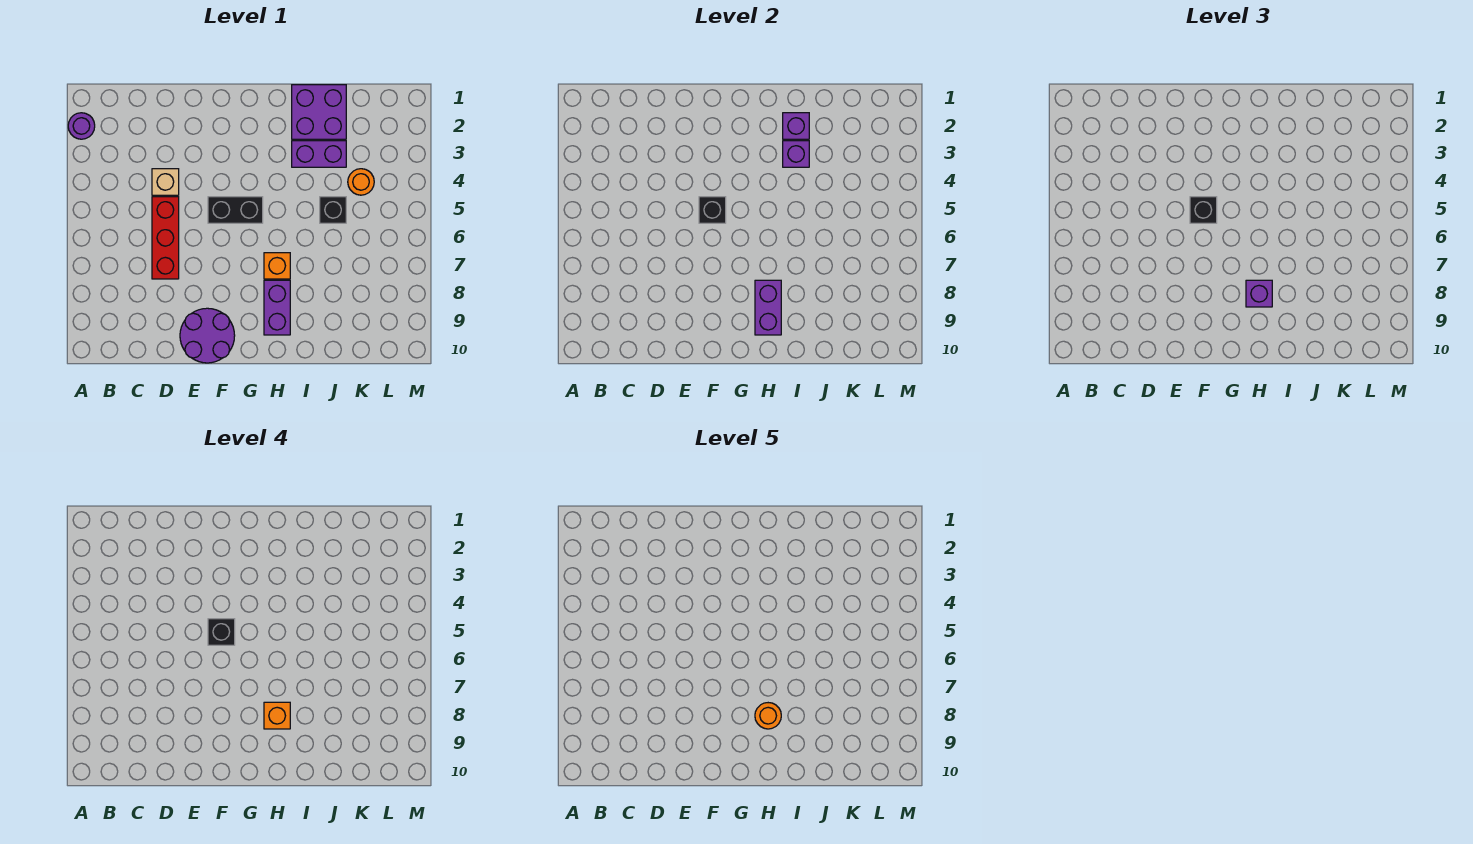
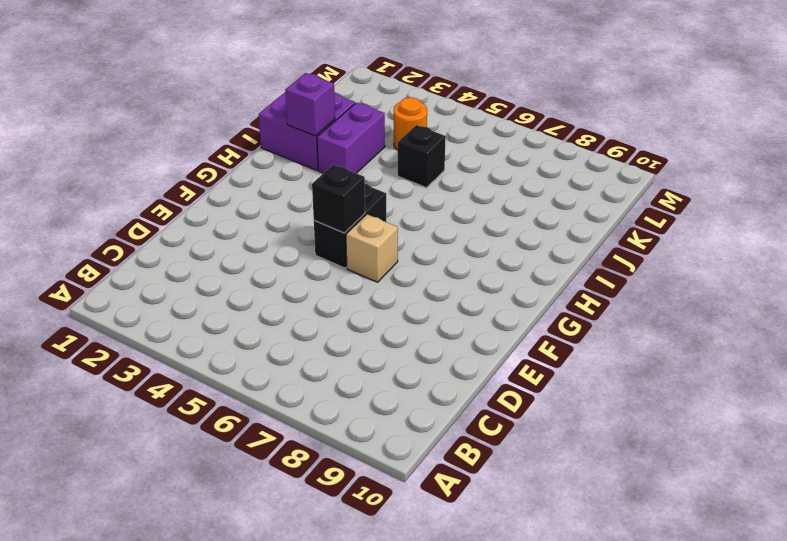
tan 1x1 brick [346,214,398,282] -> tan 1x1 brick moved to [152,169,179,195]
none -> purple 1x1 round brick [68,113,95,139]
none -> red 1x3 brick [152,197,179,279]
none -> purple 2x2 round brick [180,308,235,363]

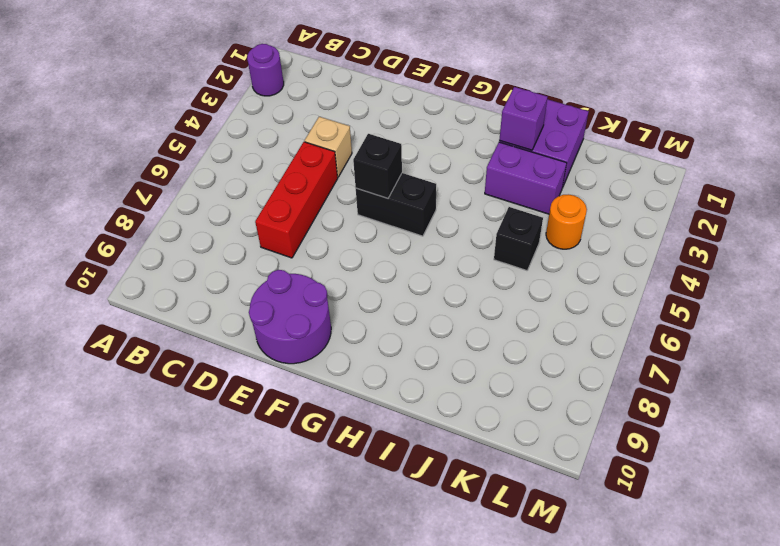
none -> orange 1x1 brick [264,253,290,279]
none -> purple 1x2 brick [264,280,290,335]
none -> purple 1x2 brick [755,280,781,335]

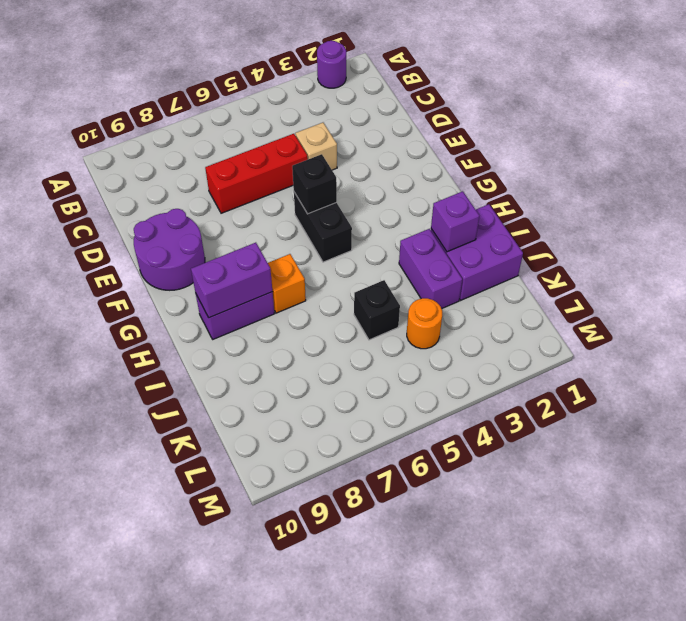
none -> purple 1x1 brick [783,141,809,167]
none -> black 1x1 brick [1190,197,1217,223]
none -> purple 1x1 brick [1246,280,1272,307]

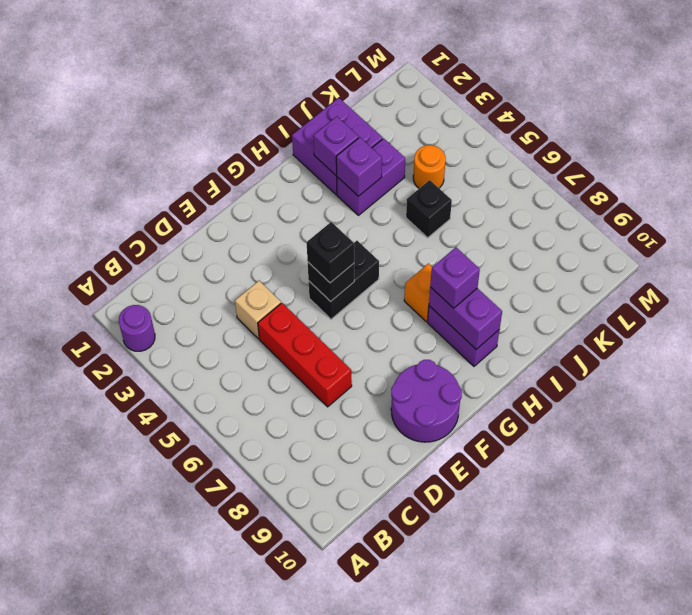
none -> black 1x1 brick [208,619,235,645]
none -> orange 1x1 brick [264,702,290,729]
none -> orange 1x1 round brick [755,703,781,729]

